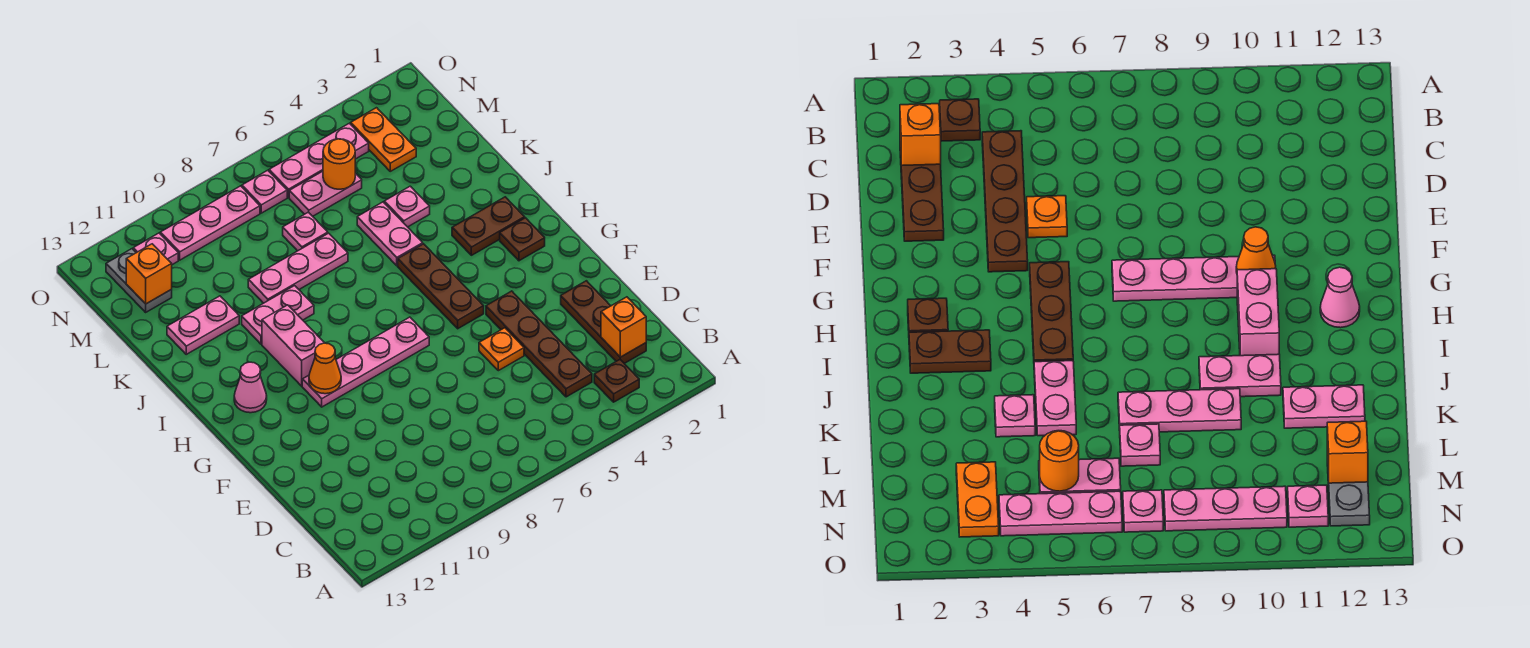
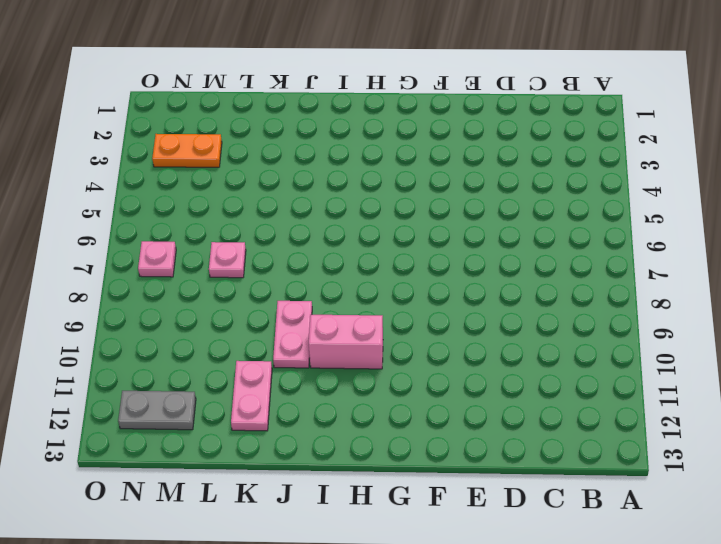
none -> brown 1x1 plate [594,360,639,402]
none -> brown 1x3 plate [561,281,646,364]
none -> brown 1x4 plate [486,291,592,397]

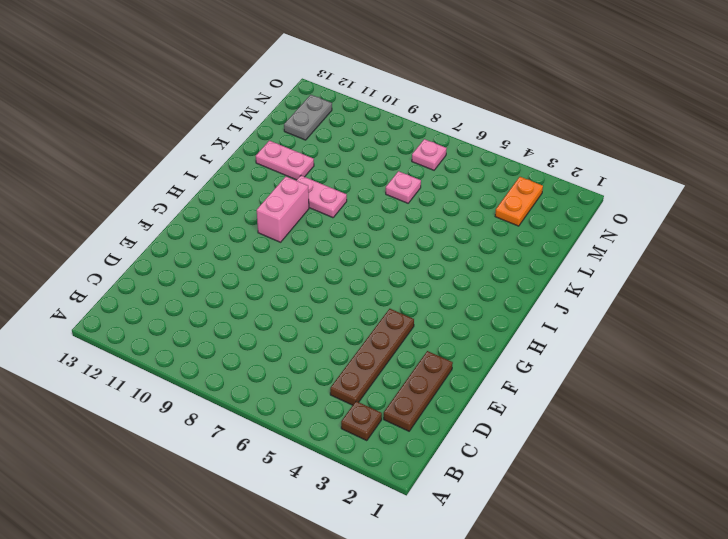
none -> orange 1x1 plate [479,328,524,371]
none -> brown 1x3 plate [398,244,484,329]
none -> pink 1x4 plate [302,317,429,407]

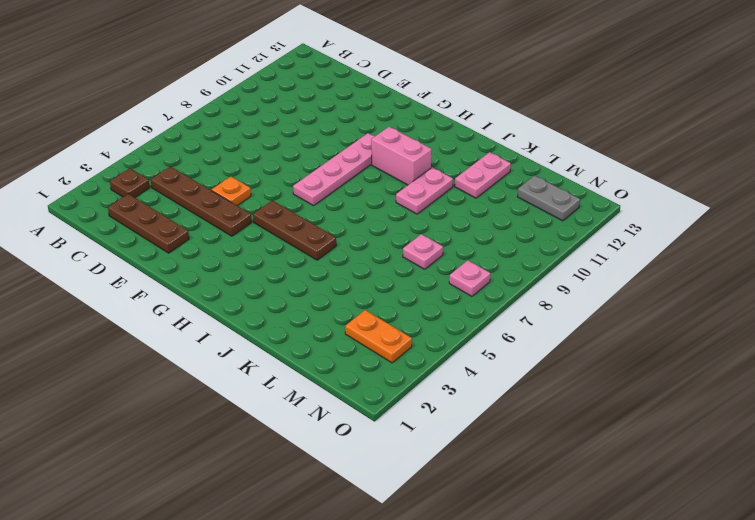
none -> brown 1x1 plate [500,218,545,261]
none -> pink 1x1 cone [234,362,267,413]
none -> brown 1x2 plate [452,197,525,255]

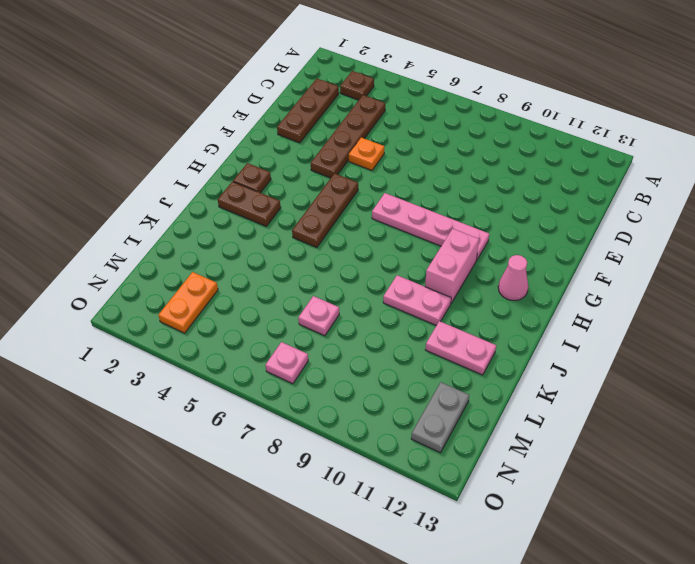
none -> pink 1x2 plate [357,202,423,266]
none -> pink 1x1 plate [384,186,430,227]
none -> pink 1x3 plate [248,233,348,303]

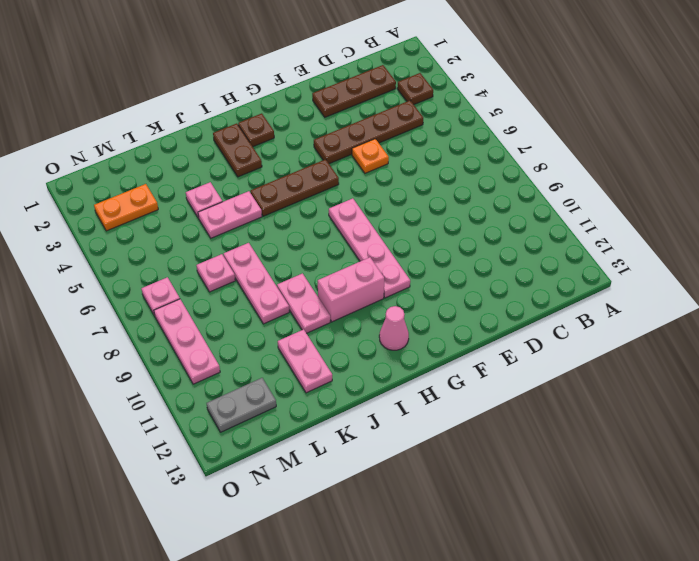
none -> pink 1x2 plate [289,171,362,216]
none -> pink 1x3 plate [269,123,369,198]
none -> pink 1x1 plate [133,233,178,265]

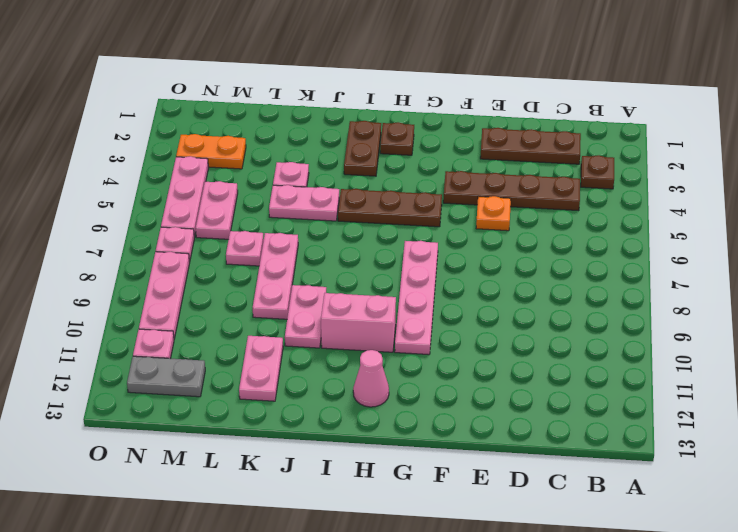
none -> orange 1x1 brick [601,297,646,357]
none -> orange 1x1 cone [309,343,341,394]
none -> orange 1x1 round brick [323,139,355,189]

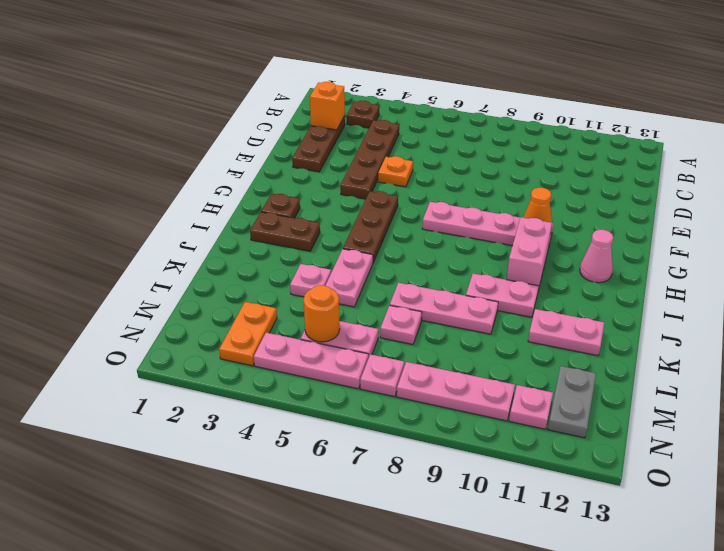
none -> orange 1x1 brick [126,244,172,304]

